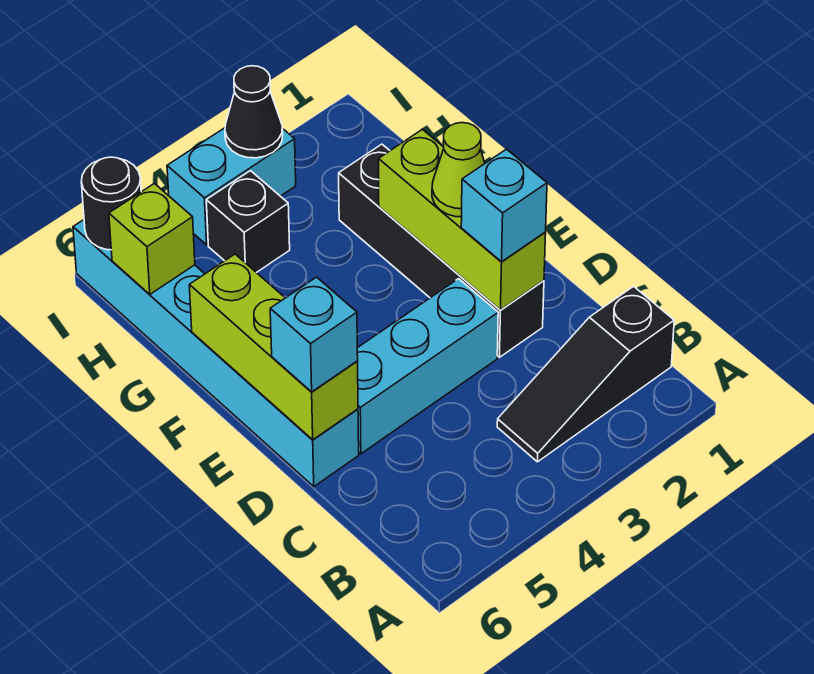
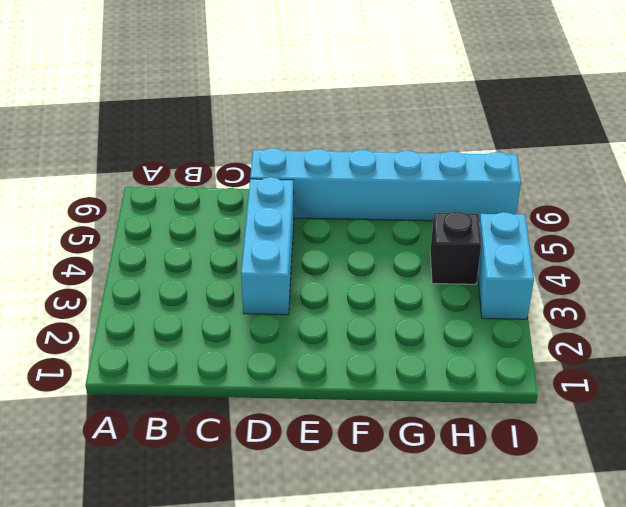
none -> black 1x3 slope [497,286,674,462]
none -> black 1x4 brick [339,144,544,357]
none -> lime 1x3 brick [379,129,546,310]

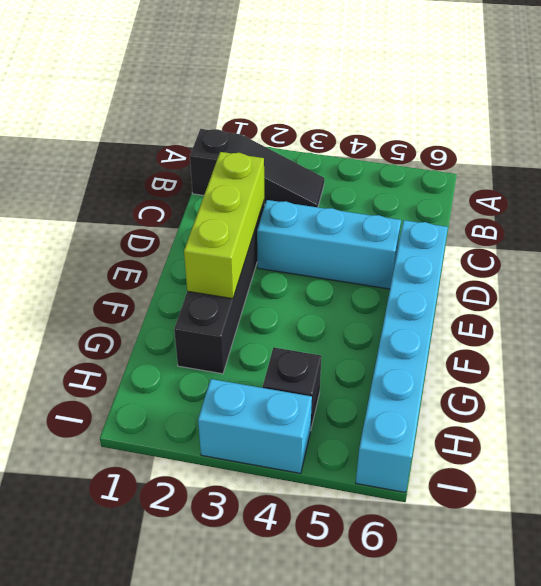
none -> lime 1x3 brick [189,254,358,440]
none -> lime 1x1 brick [109,184,195,294]
none -> black 1x1 cone [225,66,283,158]

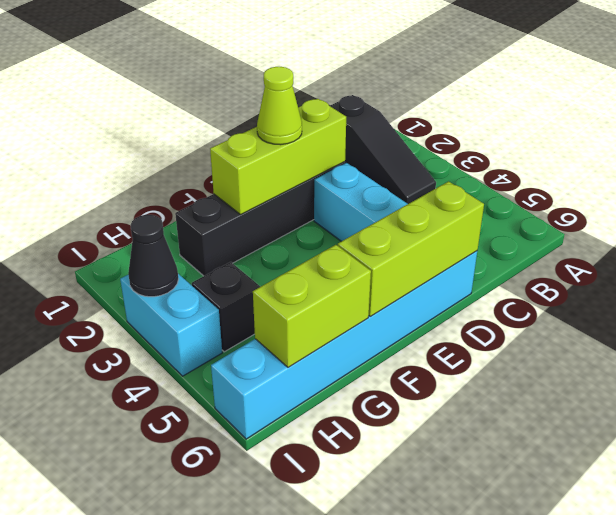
lime 1x2 brick [253,245,371,367] -> lime 1x1 brick [109,184,195,294]
none -> black 1x1 round brick [81,157,141,250]
none -> cyan 1x1 brick [461,149,547,262]
none -> cyan 1x1 brick [270,277,358,392]

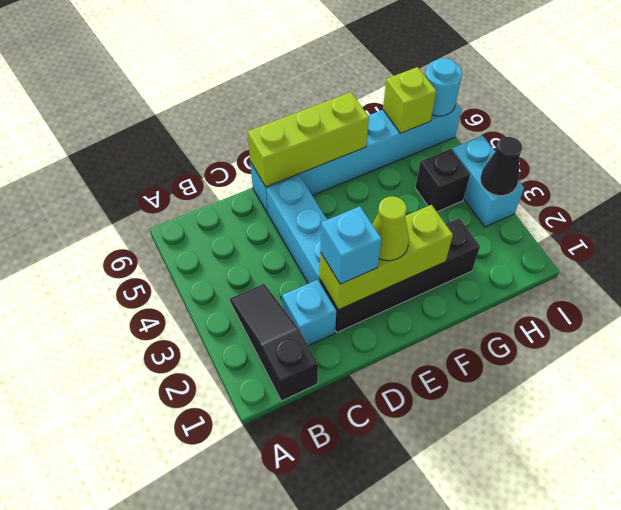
cyan 1x1 brick [282,280,336,346] -> cyan 1x1 brick moved to [270,277,358,392]
cyan 1x1 round brick [425,58,462,116] -> black 1x1 round brick [81,157,141,250]

